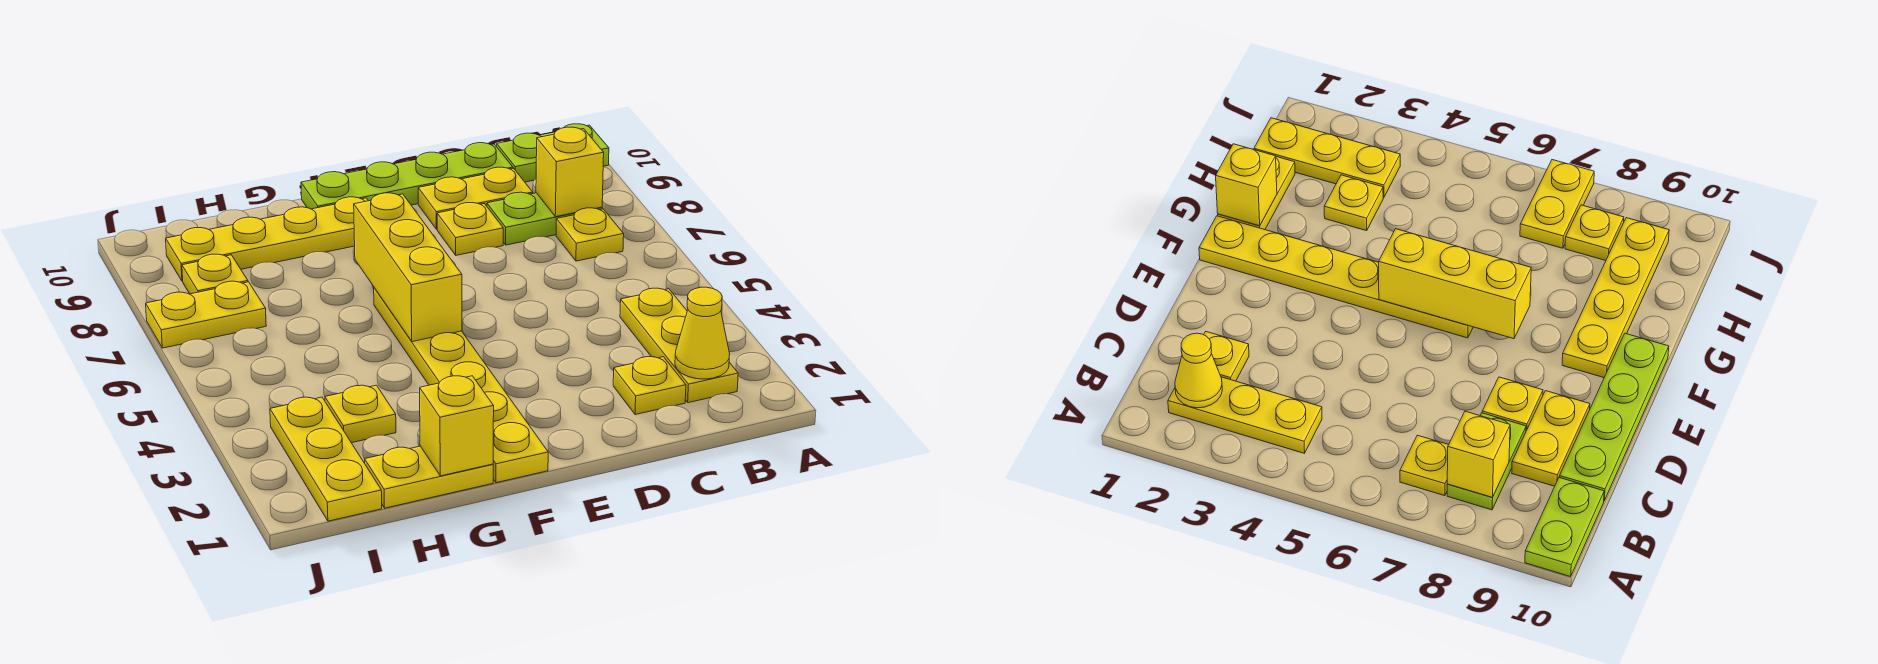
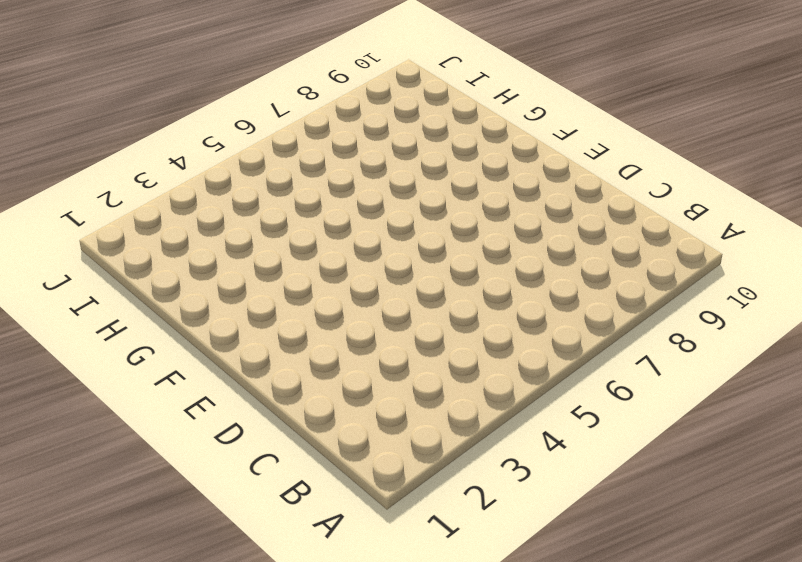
none -> lime 1x2 plate [497,124,609,182]
none -> yellow 1x3 plate [620,288,738,403]
none -> yellow 1x1 plate [556,208,624,261]

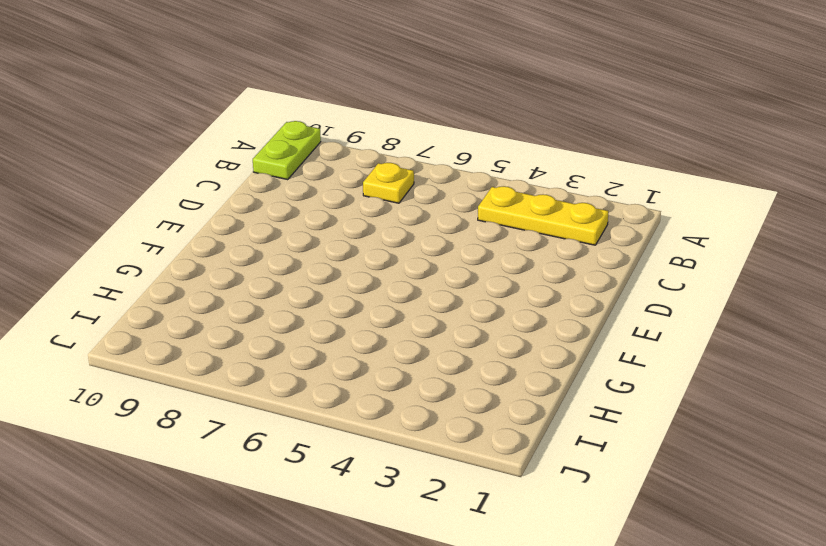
none -> lime 1x2 plate [487,192,602,245]
none -> yellow 1x1 plate [613,357,686,415]
none -> yellow 1x2 plate [418,167,533,229]

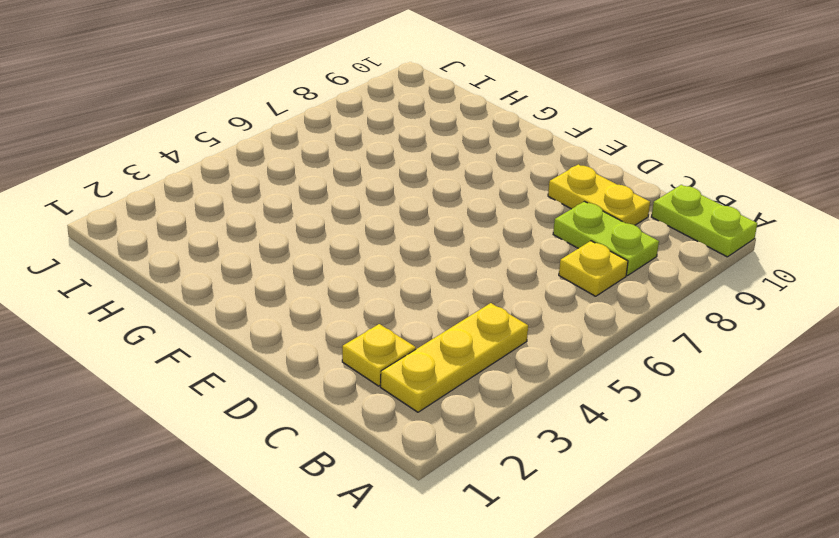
none -> lime 1x4 plate [301,143,513,209]
none -> yellow 1x1 plate [437,203,503,255]
none -> yellow 1x6 plate [374,288,548,483]

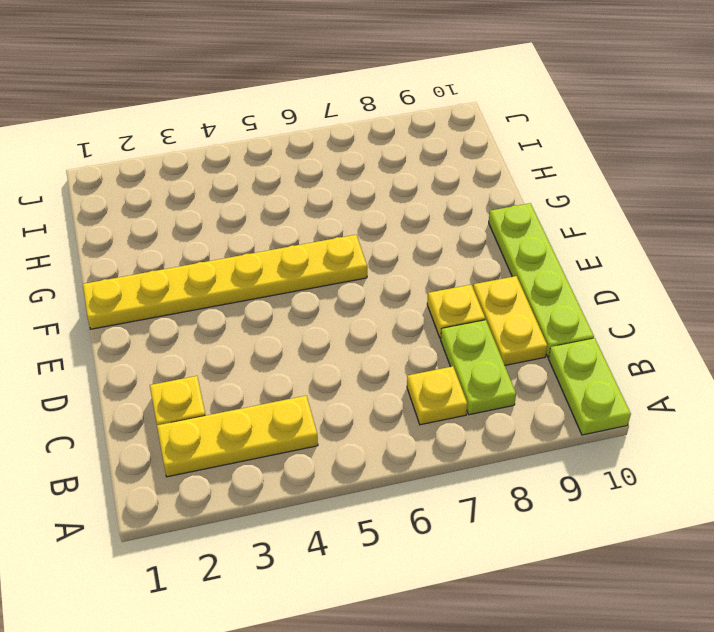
none -> yellow 1x4 plate [166,197,368,281]
none -> yellow 1x2 plate [365,446,493,508]
none -> yellow 1x1 plate [325,385,396,443]

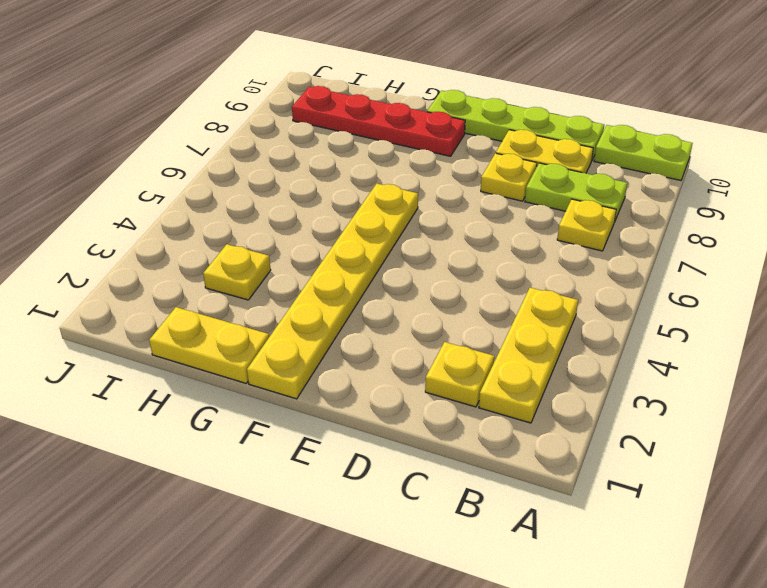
red 1x4 plate [292,86,465,156] -> yellow 1x4 plate [166,197,368,281]
none -> yellow 1x3 plate [270,397,382,521]
none -> yellow 1x2 plate [146,281,266,348]
none -> yellow 1x1 plate [182,254,248,294]

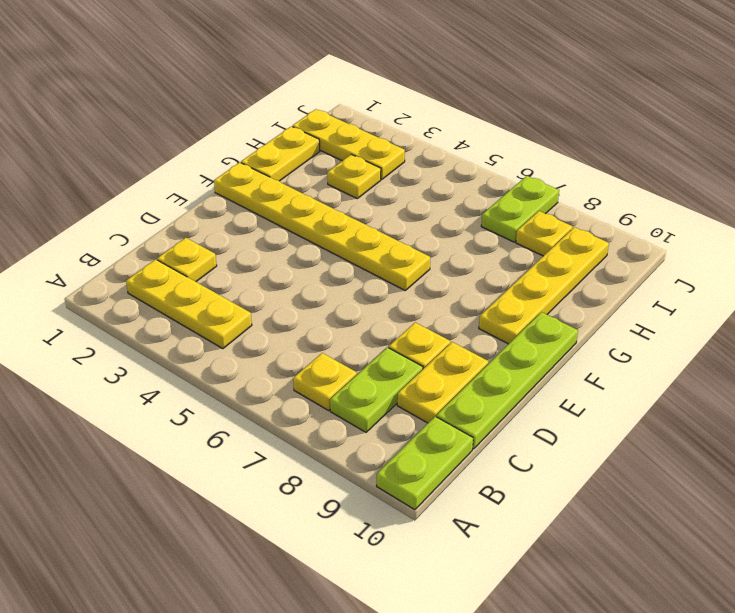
lime 1x2 plate [481,176,559,242] -> yellow 1x2 plate [146,281,266,348]
none -> yellow 1x1 cone [675,287,730,379]
none -> yellow 1x1 brick [536,127,604,217]
none -> yellow 1x3 brick [354,193,462,342]

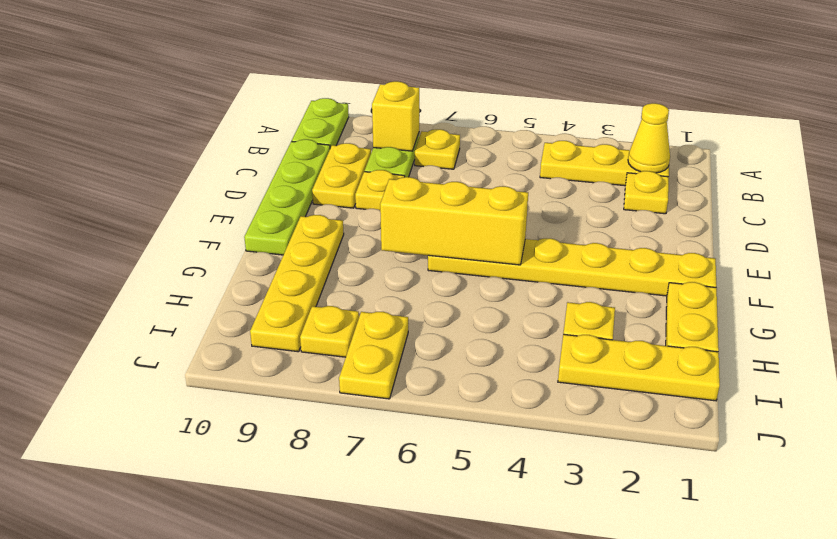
none -> yellow 1x1 brick [420,376,494,476]

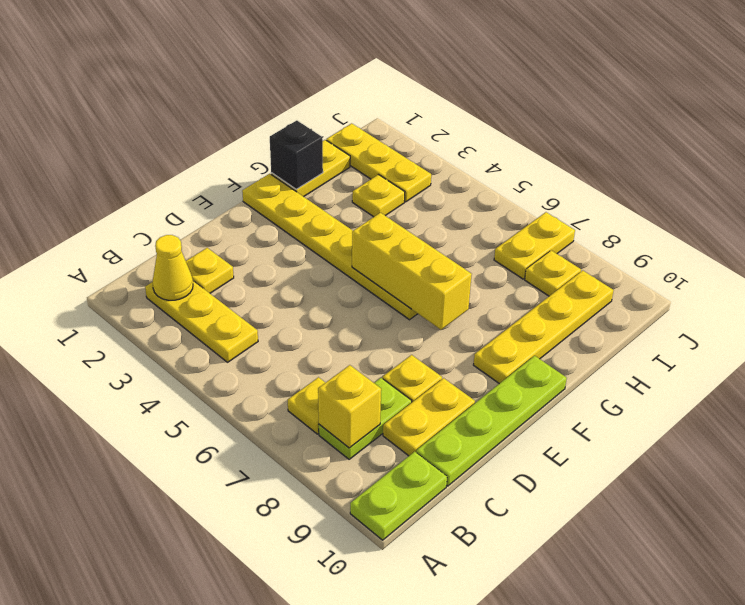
black 1x1 brick [270,120,323,189] -> yellow 1x1 brick [420,376,494,476]

